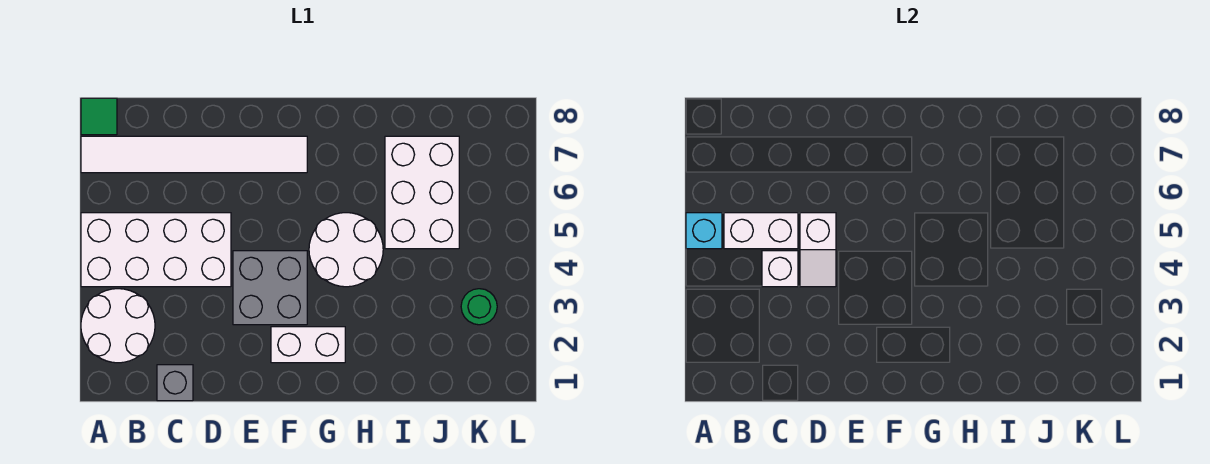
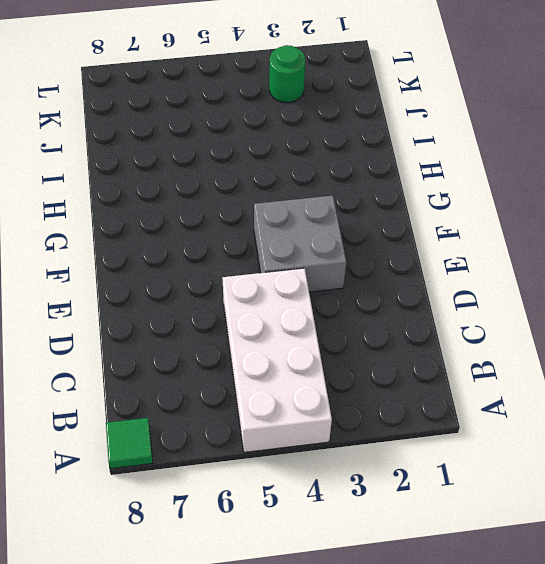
none -> white 2x2 round brick [81,289,155,363]
none -> white 1x6 tile [81,136,307,173]
none -> grey 1x1 brick [157,365,193,401]

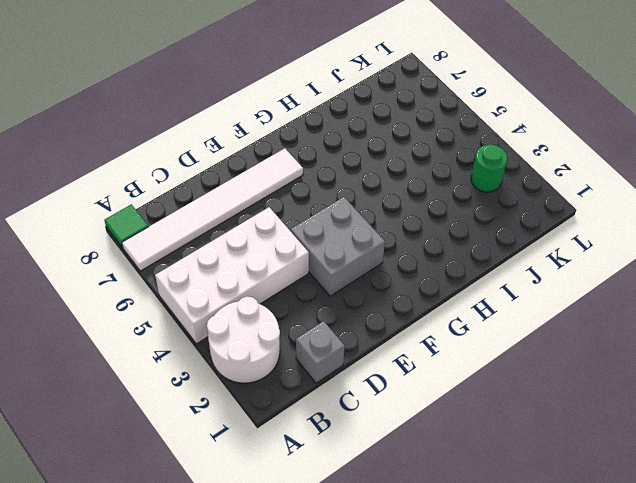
none -> white 1x2 brick [271,327,345,363]
none -> white 2x2 round brick [309,213,383,287]
none -> white 2x3 brick [385,136,459,249]

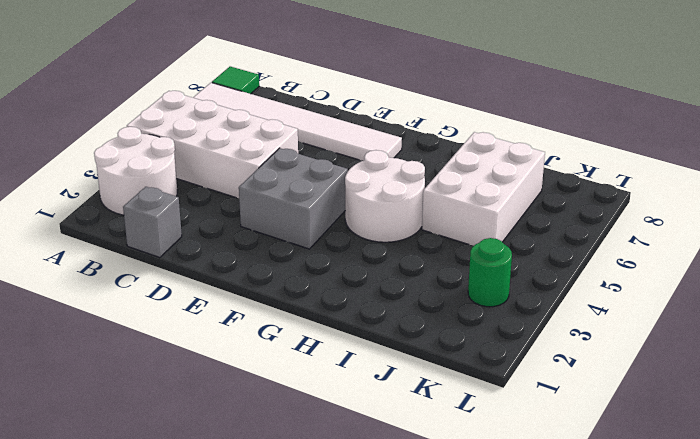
none -> white 1x2 brick [271,327,345,363]
none -> cyan 1x1 brick [686,213,722,249]
none -> white 1x2 brick [724,213,798,249]

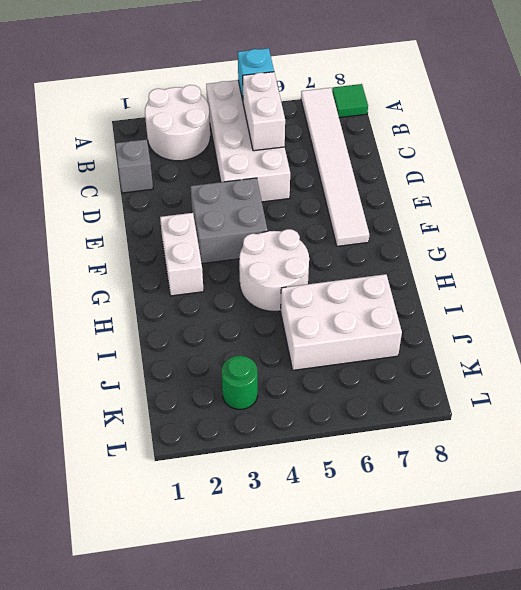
none -> white 1x1 brick [762,251,798,287]
none -> white 1x2 slope [800,213,836,287]

